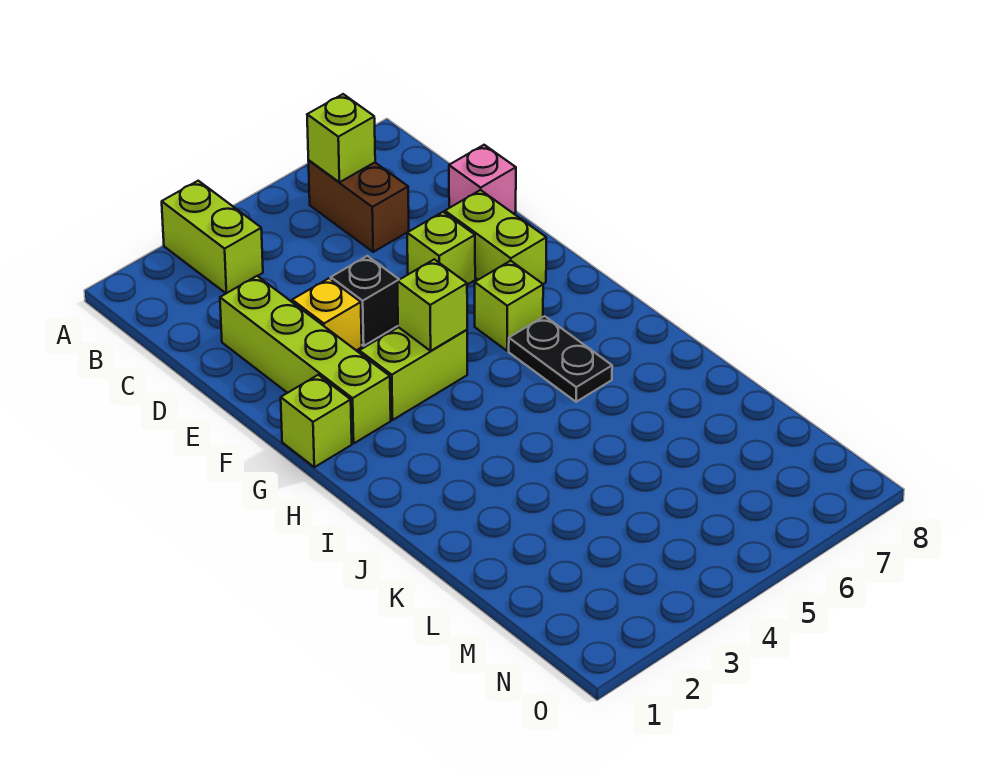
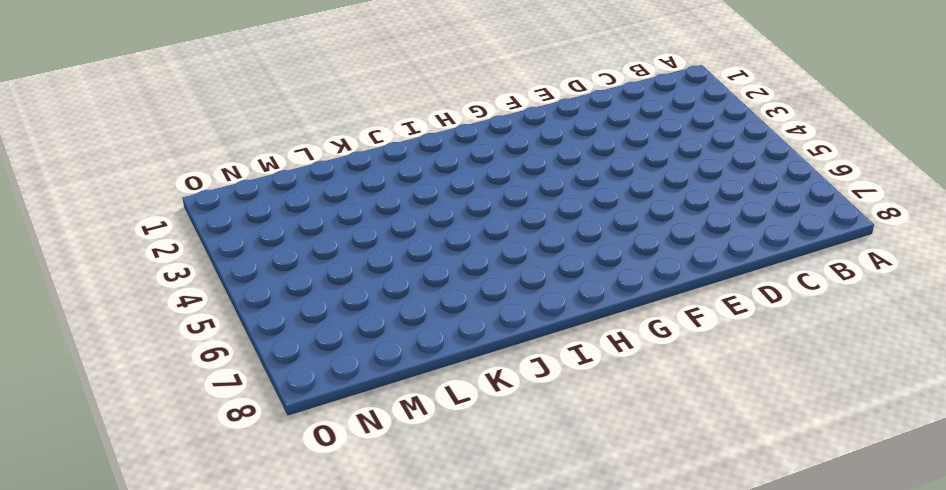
none -> lime 1x2 brick [162,181,263,293]
none -> brown 1x2 brick [308,161,409,252]
none -> lime 1x4 brick [220,276,391,443]

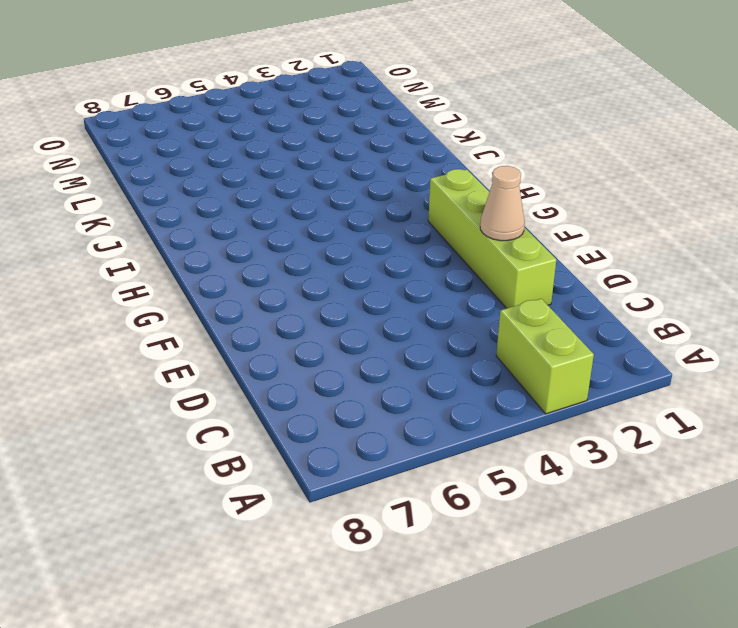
tan 1x1 cone [480,166,525,241] -> none
none -> brown 1x2 brick [308,161,409,252]
none -> pink 1x1 brick [449,145,516,214]
none -> yellow 1x1 brick [292,278,362,351]

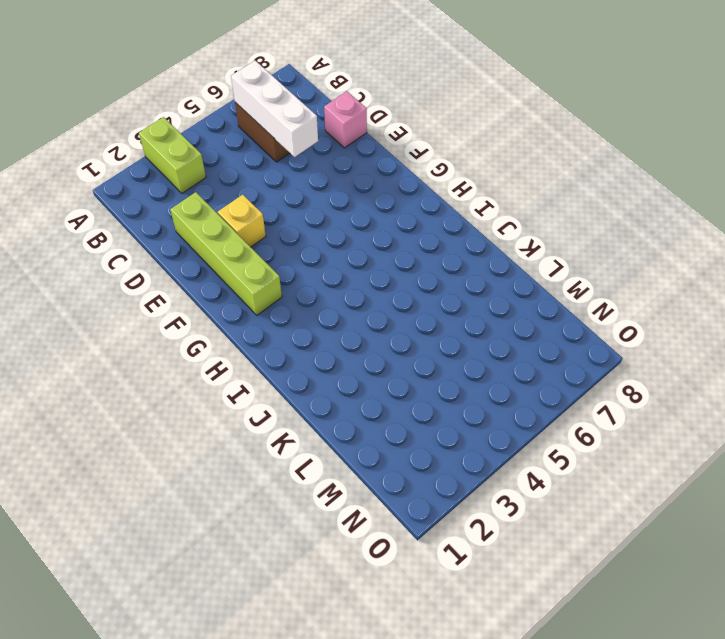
white 1x3 brick [231,61,318,157] -> lime 1x1 brick [307,94,375,182]
none -> black 1x1 brick [331,256,399,346]
none -> lime 1x1 brick [407,212,475,285]
none -> lime 1x2 brick [445,190,546,284]

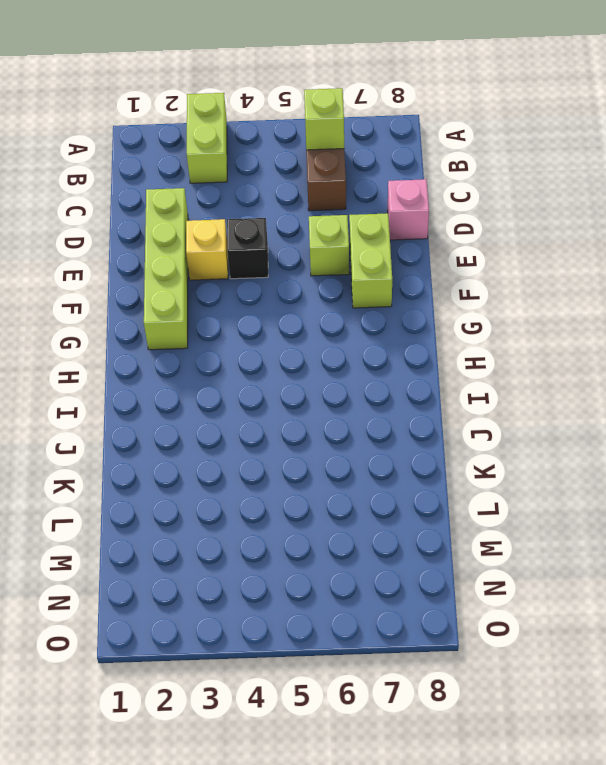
none -> lime 1x1 brick [281,375,352,467]
none -> lime 1x2 brick [359,327,467,420]
none -> lime 1x1 brick [475,261,543,351]

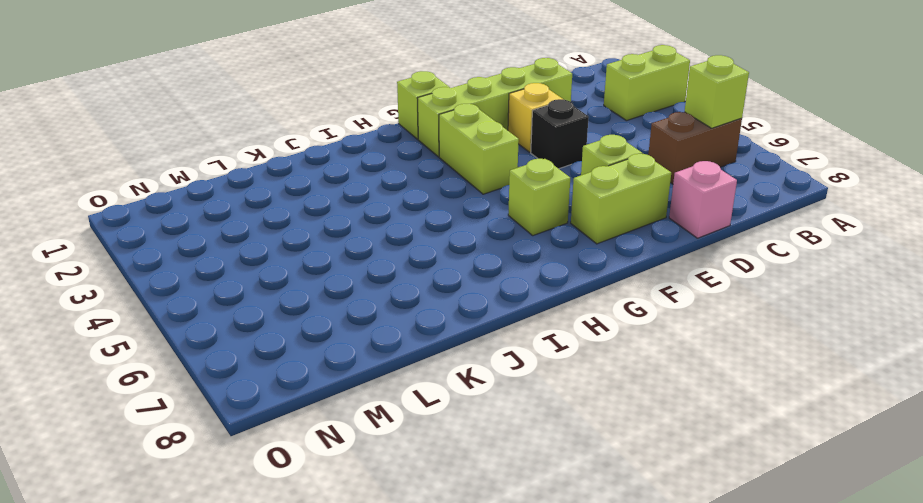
none -> black 1x2 plate [509,316,612,402]
none -> lime 1x1 brick [397,259,467,351]

